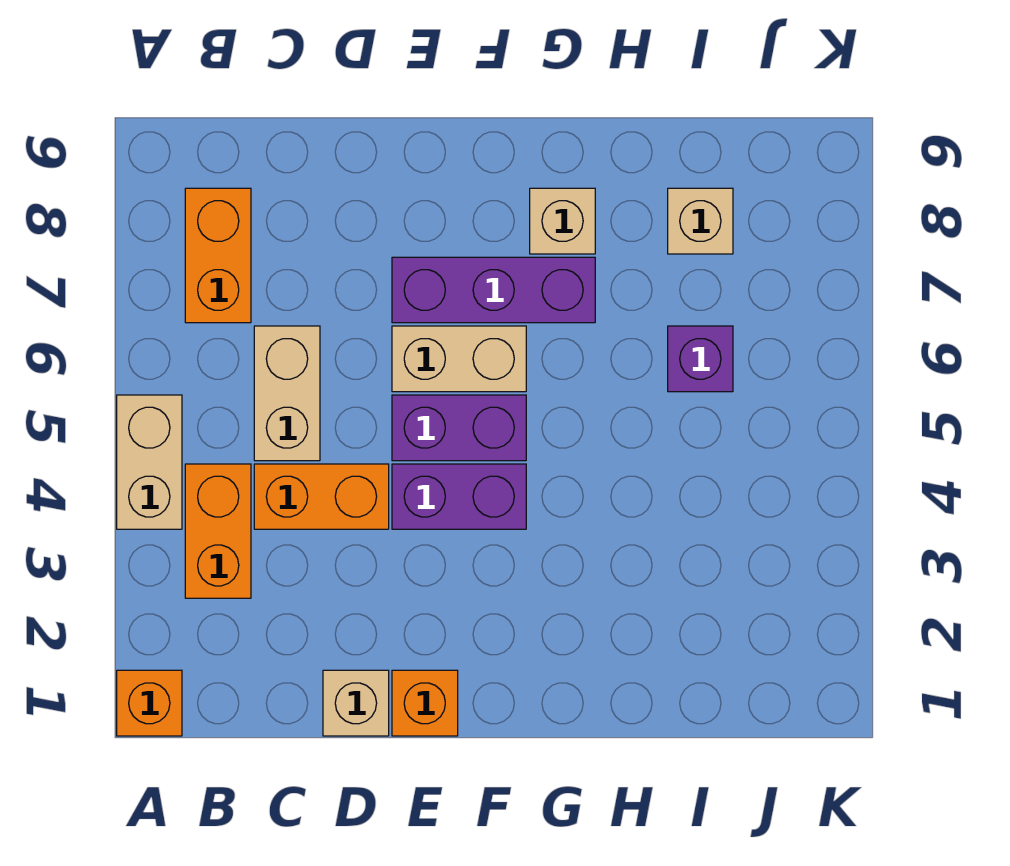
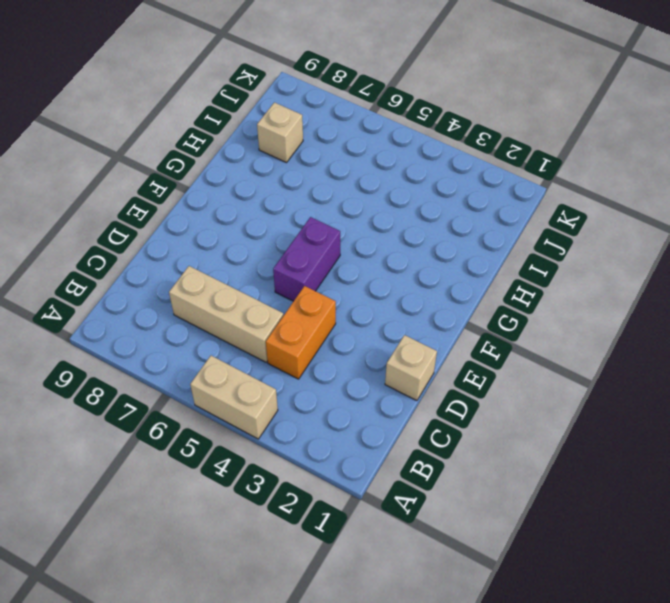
tan 1x3 brick [169,266,283,362] -> tan 1x2 brick [254,326,320,461]
none -> orange 1x1 brick [117,670,182,736]
none -> orange 1x2 brick [185,464,251,598]
none -> orange 1x2 brick [185,188,251,323]

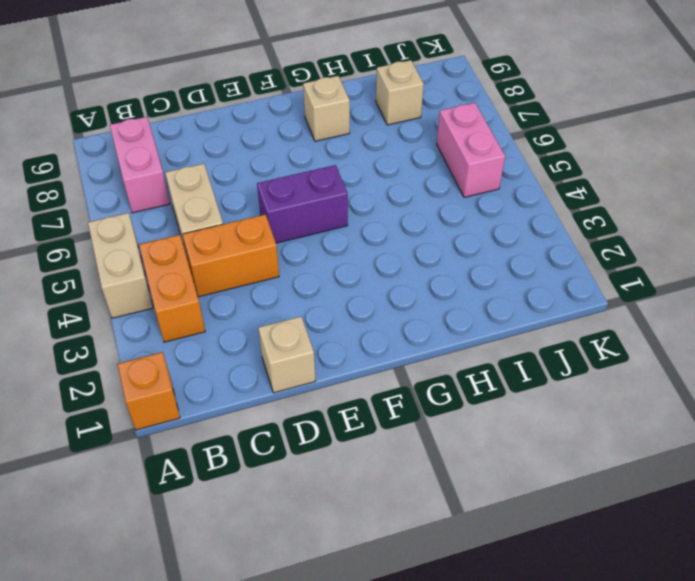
pink 1x2 brick [110,117,170,213] -> orange 1x2 brick [185,188,251,323]
pink 1x2 brick [437,103,505,197] -> none
none -> orange 1x1 brick [392,670,458,736]
none -> purple 1x2 brick [392,464,526,529]
none -> tan 1x2 brick [392,326,526,392]

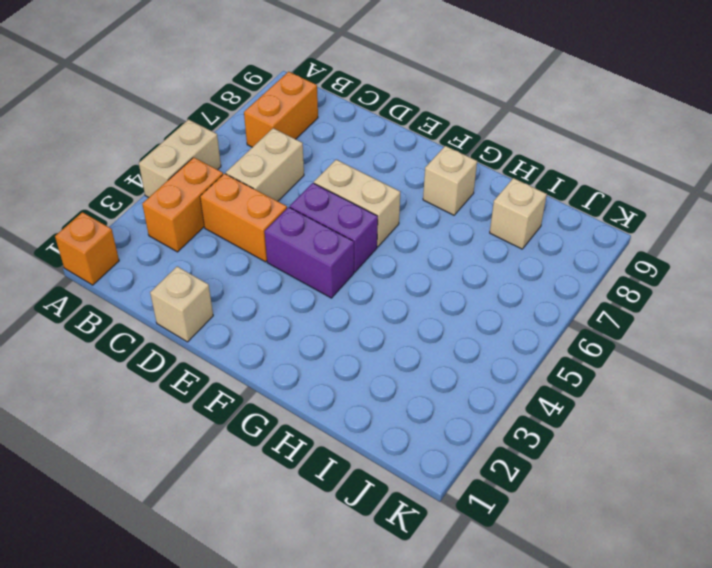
none -> orange 1x1 brick [392,670,458,736]
none -> purple 1x3 brick [392,257,595,323]
none -> purple 1x1 brick [668,326,733,392]

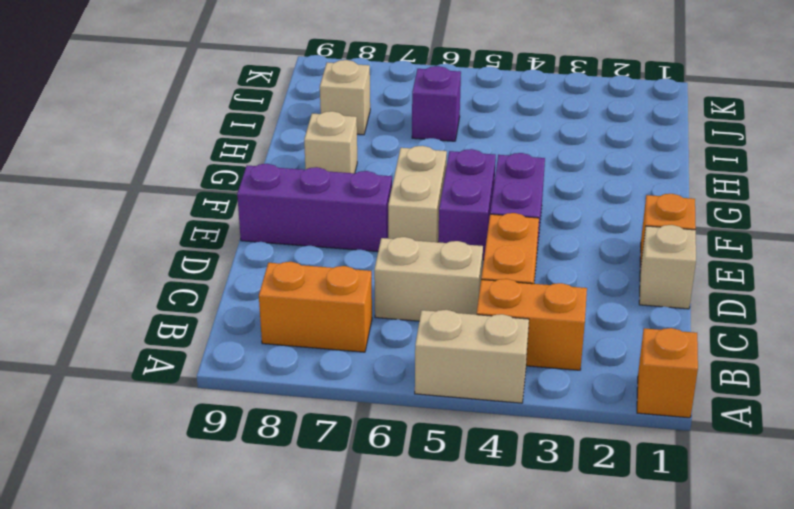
purple 1x3 brick [237,164,392,252] -> purple 1x3 brick turned to [392,257,595,323]

